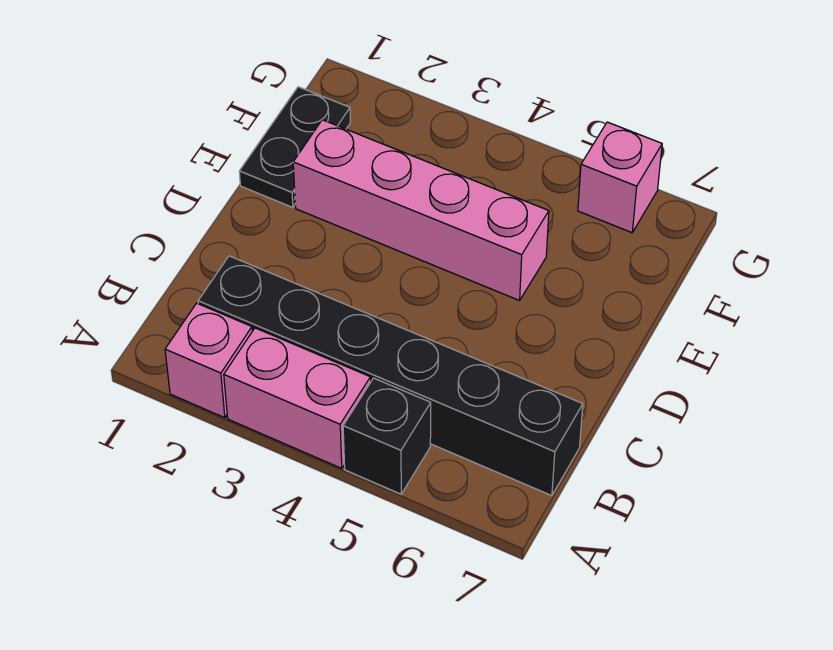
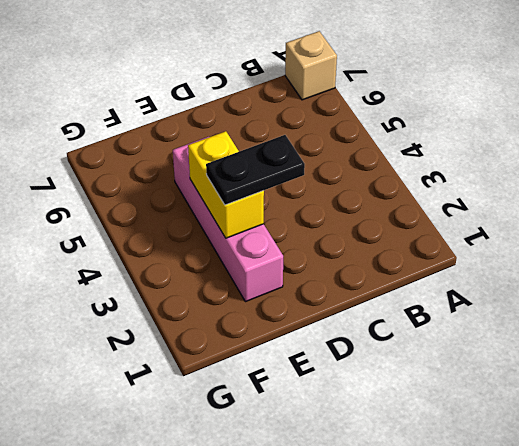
tan 1x1 brick [285,31,337,100] -> none
black 1x2 plate [206,135,305,205] -> black 1x2 plate moved to [239,87,350,207]
yellow 1x2 brick [188,131,264,238] -> none
none -> pink 1x1 brick [165,303,252,418]
none -> pink 1x2 brick [224,328,371,469]

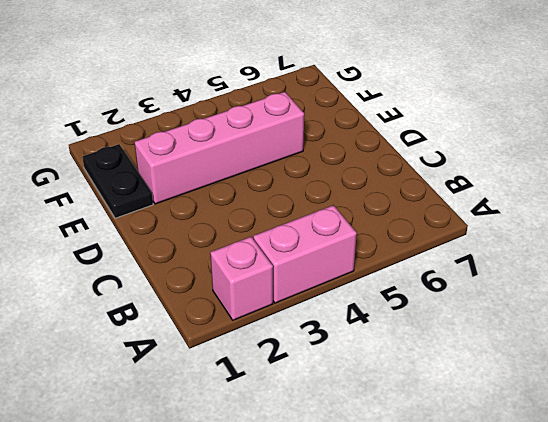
none -> black 1x1 brick [343,378,431,494]
none -> black 1x6 brick [198,256,583,496]

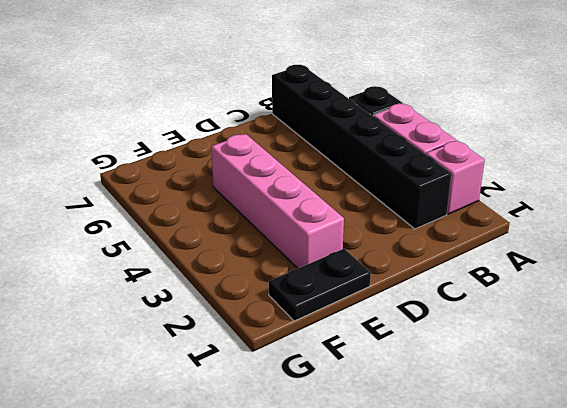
none -> pink 1x1 brick [578,122,662,233]

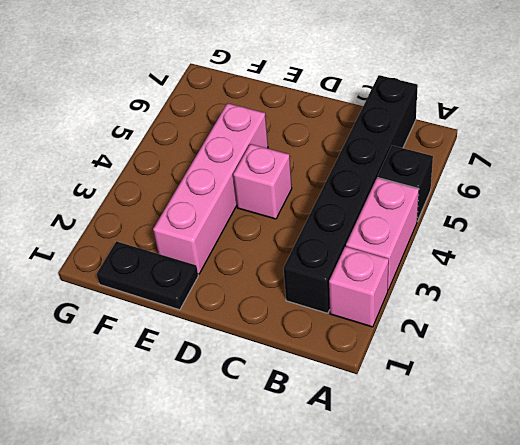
pink 1x1 brick [233,144,292,219] -> pink 1x1 brick moved to [578,122,662,233]

